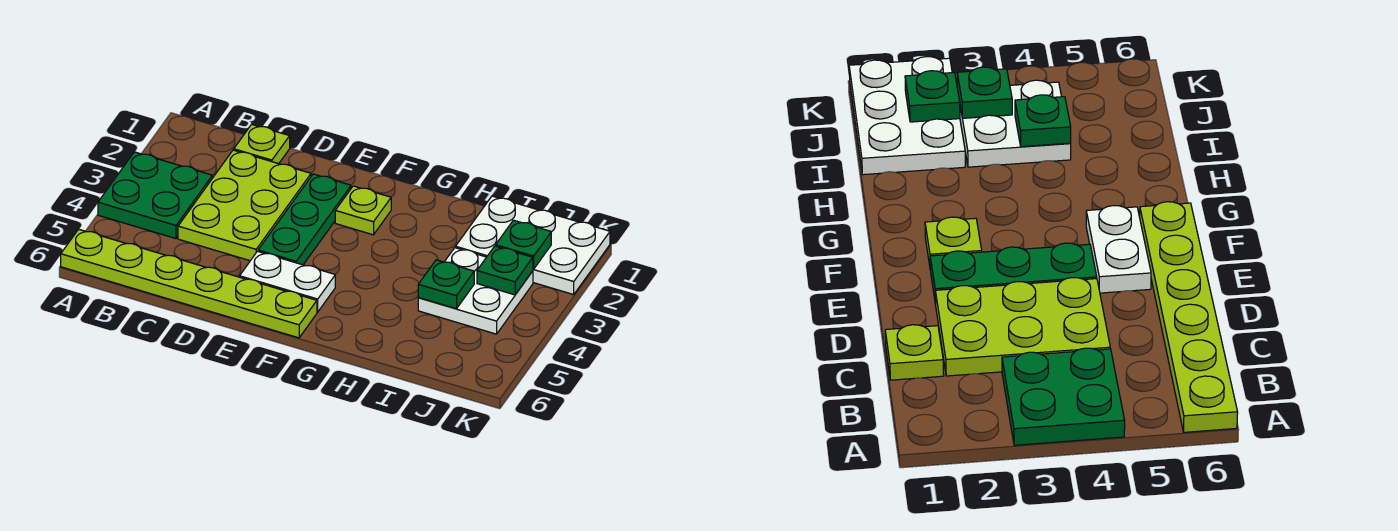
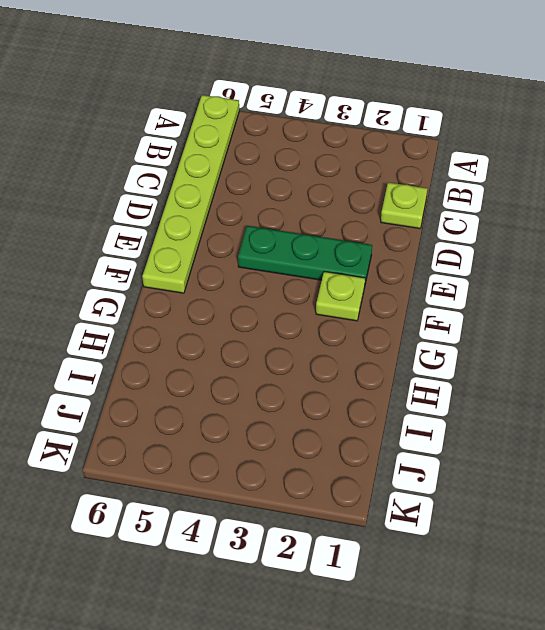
none -> green 2x2 plate [98,152,212,238]
none -> lime 2x3 plate [178,150,311,261]
none -> white 1x2 plate [240,251,335,312]

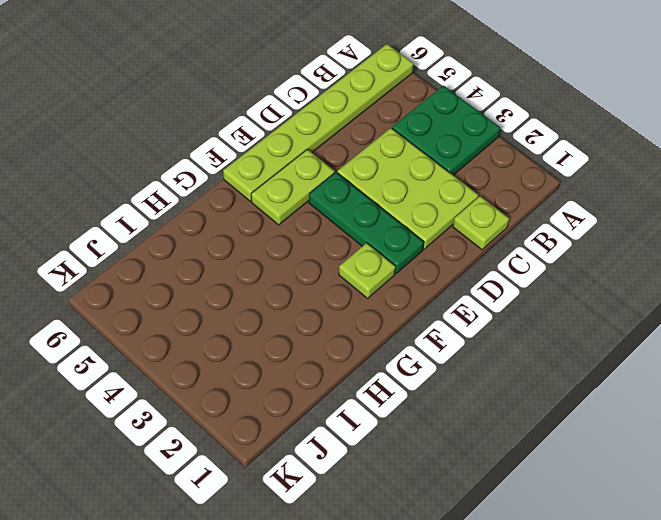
lime 1x2 plate [251,149,335,225] -> white 1x2 plate [240,251,335,312]
none -> white 2x3 plate [456,196,610,295]
none -> white 2x2 plate [418,248,533,334]
none -> green 1x1 plate [418,260,474,309]

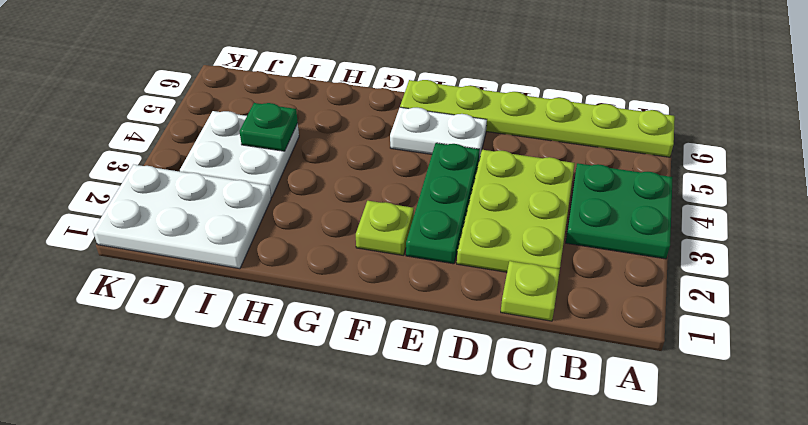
none -> green 1x1 plate [496,220,551,269]
none -> green 1x1 plate [477,246,533,295]

